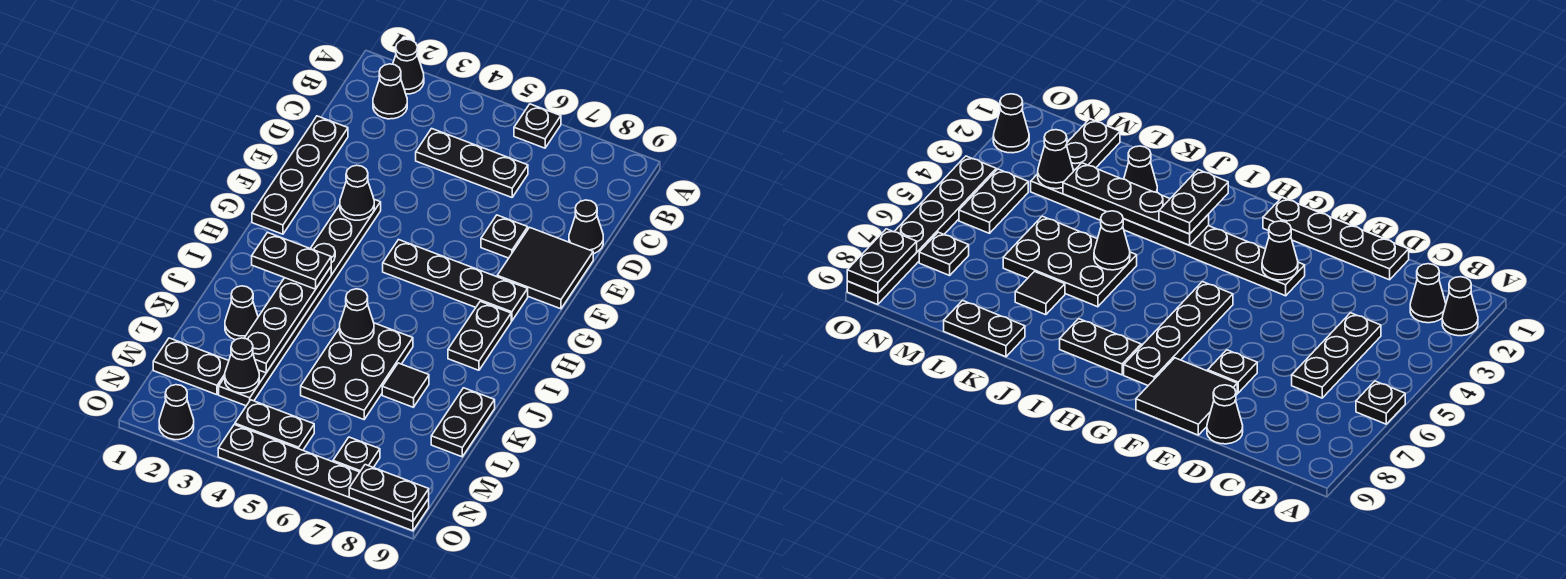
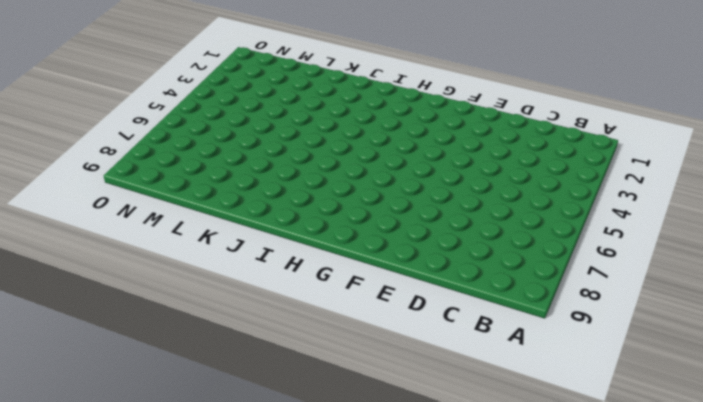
none -> black 1x1 cone [393,39,424,94]
none -> black 1x1 plate [514,104,561,148]
none -> black 1x1 cone [373,64,407,119]

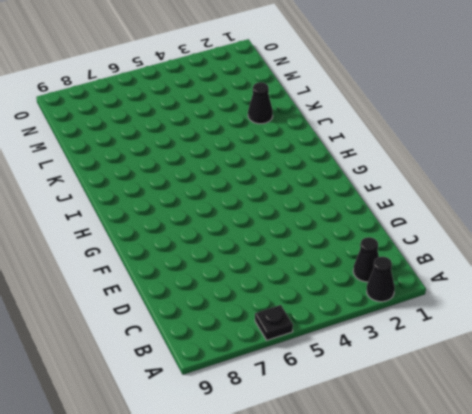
none -> black 1x3 plate [416,129,528,197]
none -> black 1x4 plate [252,116,348,234]
none -> black 1x1 cone [569,200,603,254]

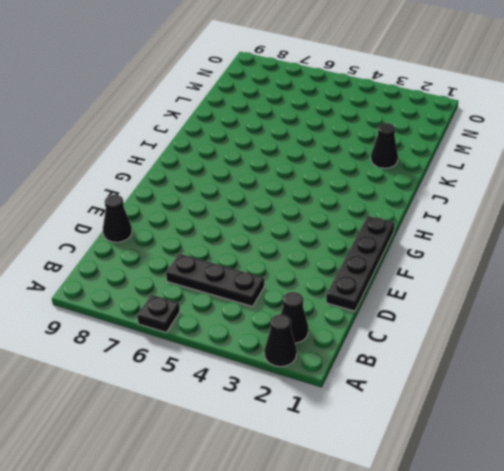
none -> black 1x1 plate [481,215,528,258]
none -> black 2x2 tile [497,227,593,309]
none -> black 1x8 plate [219,199,381,406]

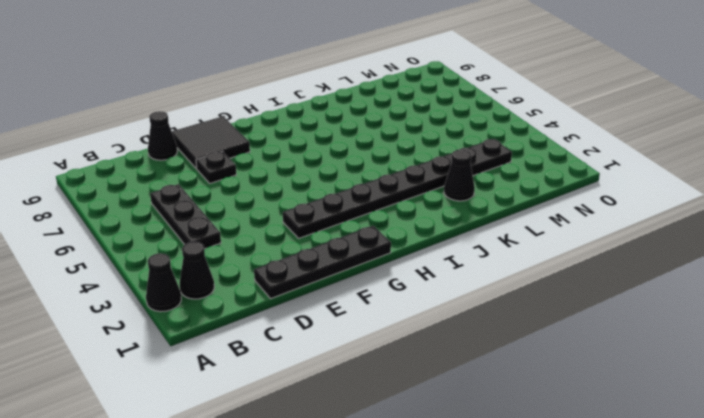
none -> black 1x1 plate [514,104,561,148]
none -> black 1x4 plate [383,240,528,321]
none -> black 1x2 plate [448,301,511,370]

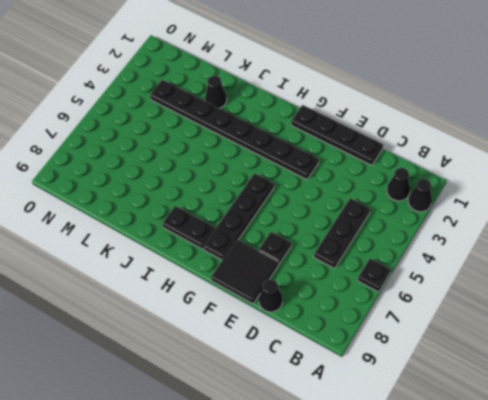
none -> black 2x3 plate [301,323,413,419]
none -> black 1x1 tile [382,363,429,407]
none -> black 1x2 plate [431,388,495,457]

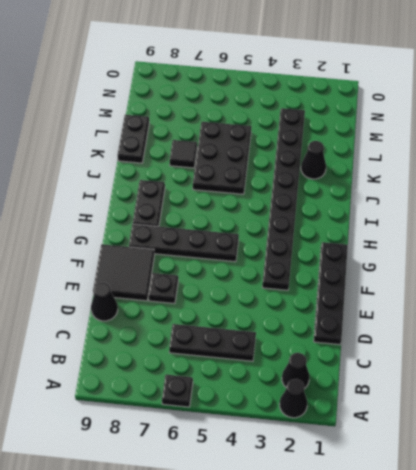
none -> black 1x2 plate [153,338,229,395]
none -> black 1x2 plate [235,400,314,450]
none -> black 1x1 plate [333,437,380,472]

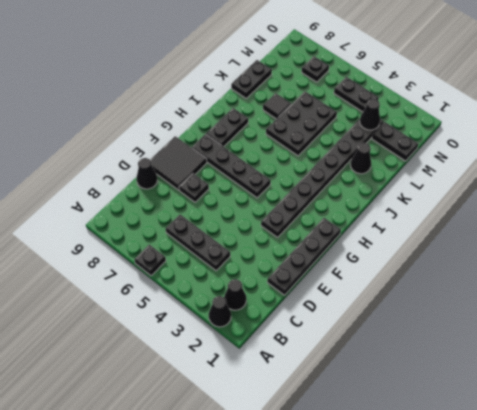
none -> black 1x1 cone [159,385,194,440]
none -> black 1x6 plate [218,425,429,531]
none -> black 1x1 cone [340,165,374,220]

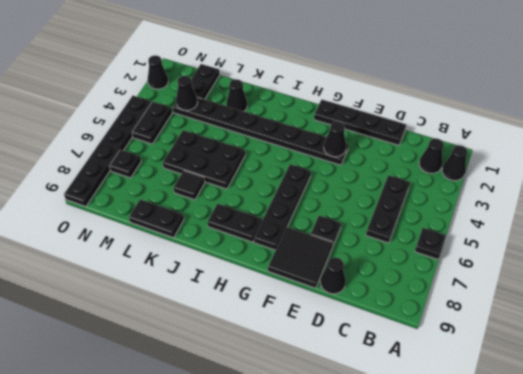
none -> black 1x4 plate [244,267,331,373]
none -> black 1x1 cone [340,289,374,344]
none -> black 1x2 plate [349,465,429,521]

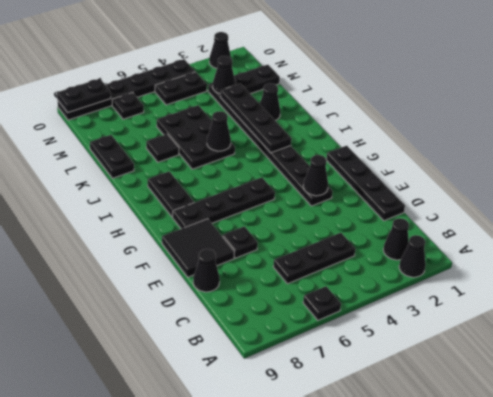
none -> black 1x2 plate [252,233,331,289]

